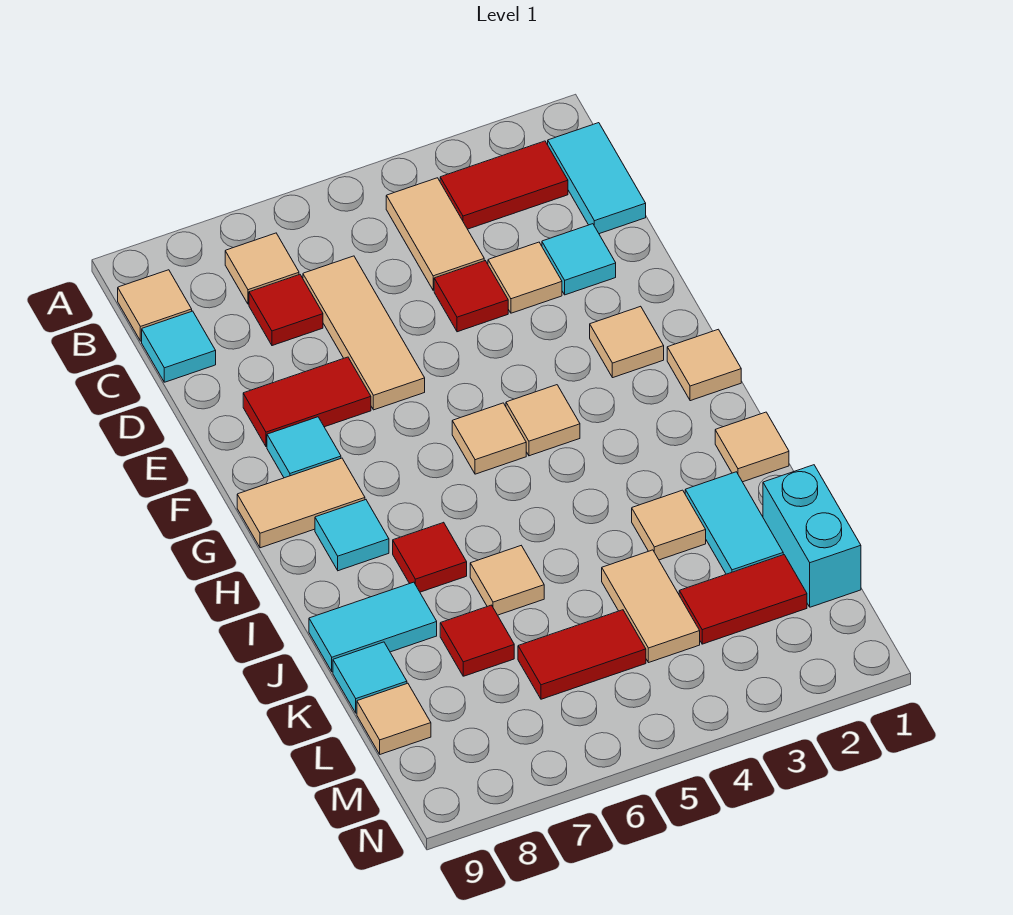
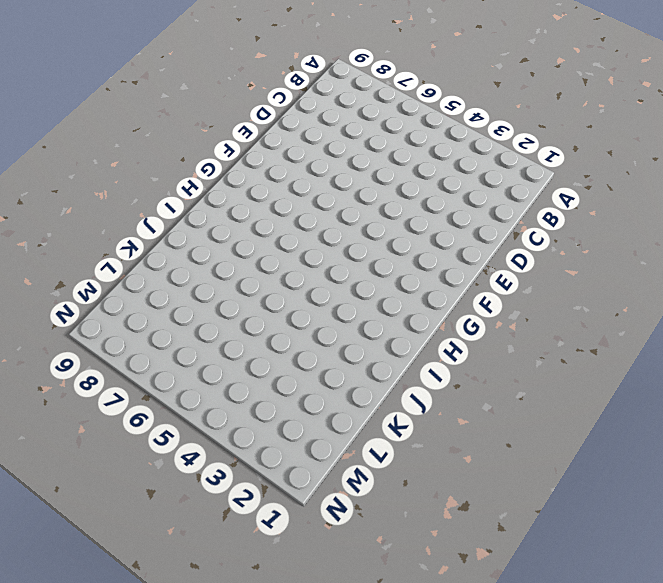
none -> cyan 1x2 tile [548,123,646,234]
none -> red 1x2 tile [440,141,568,229]
none -> tan 1x2 tile [386,178,484,290]
none -> tan 1x1 tile [225,233,299,304]

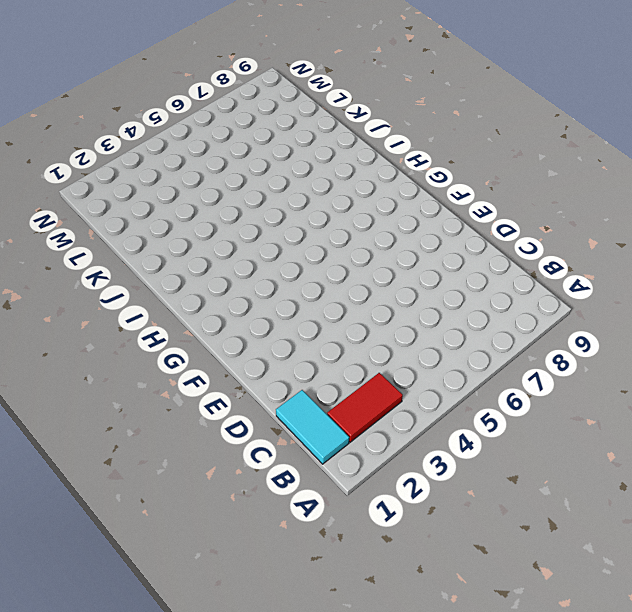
none -> tan 1x2 tile [386,178,484,290]
none -> tan 1x1 tile [225,233,299,304]
none -> tan 1x1 tile [118,270,192,341]
none -> tan 1x3 tile [303,256,425,410]

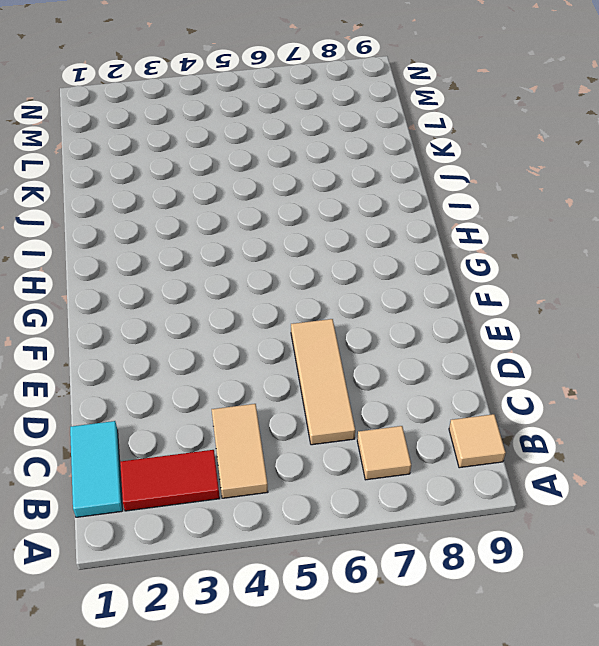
none -> red 1x1 tile [249,275,323,346]
none -> cyan 1x1 tile [142,311,216,382]
none -> cyan 1x1 tile [542,224,616,295]
none -> tan 1x1 tile [488,242,562,313]

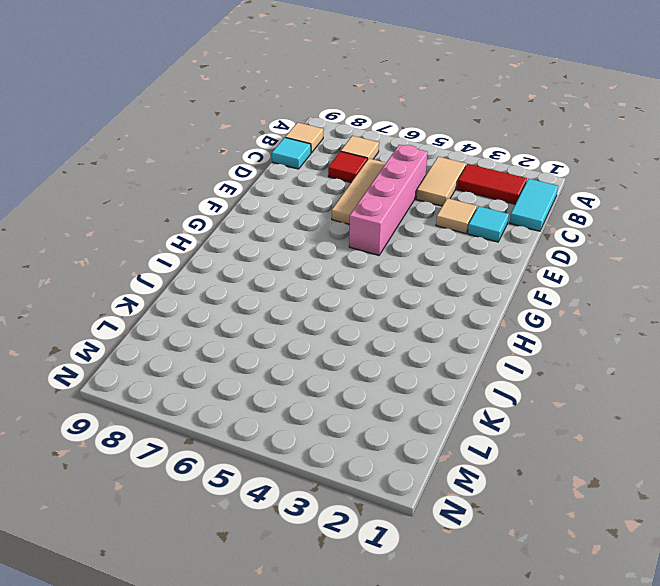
pink 1x4 brick [349,145,428,255] -> none
none -> red 1x1 tile [434,261,508,332]
none -> red 1x2 tile [243,357,371,447]
none -> tan 1x1 tile [590,306,664,378]
none -> cyan 1x1 tile [267,417,341,478]

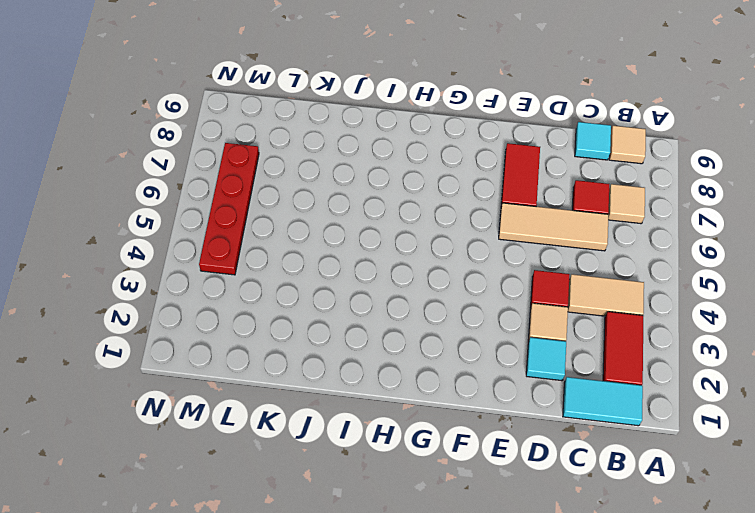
red 1x4 plate [199,143,259,275] -> none
none -> tan 1x1 tile [590,306,664,378]
none -> cyan 1x1 tile [267,417,341,478]
none -> tan 1x1 tile [667,329,741,401]
none -> tan 1x1 tile [506,385,580,456]

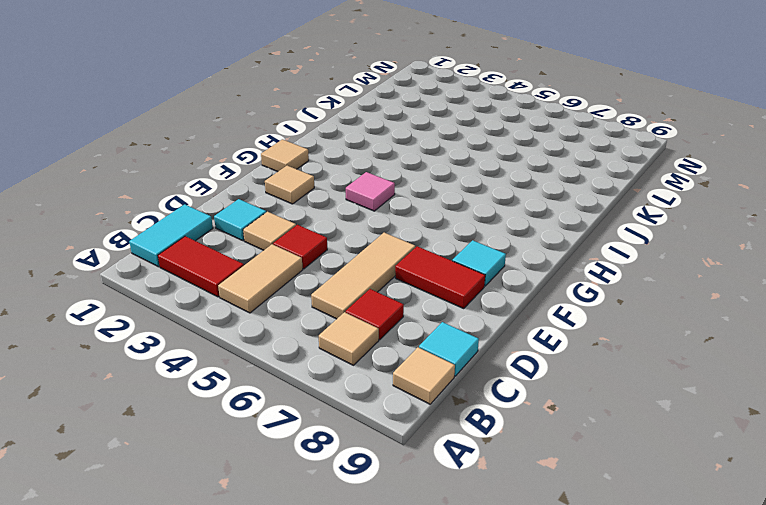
pink 1x1 tile [346,172,395,211] -> tan 1x1 tile [506,385,580,456]
none -> tan 1x1 tile [452,403,526,474]
none -> tan 1x2 tile [237,458,365,548]
none -> cyan 1x1 tile [315,500,389,571]
none -> tan 1x1 tile [715,412,789,482]

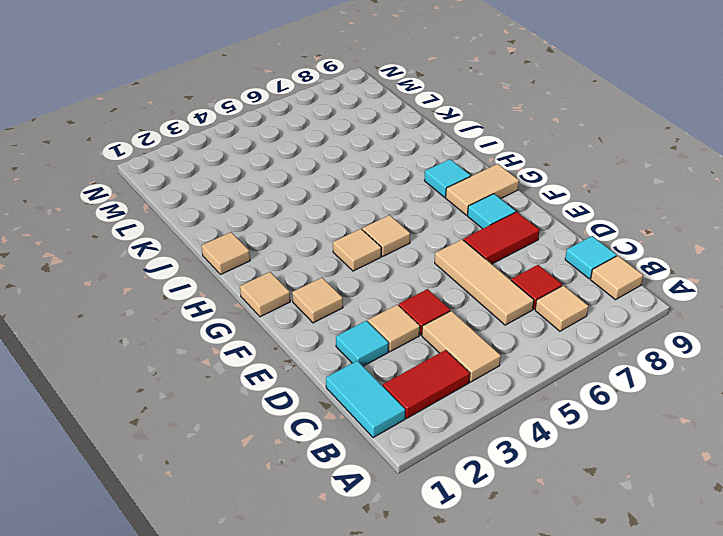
none -> red 1x1 tile [393,522,467,592]
none -> cyan 1x2 tile [685,472,783,574]
none -> tan 1x1 tile [632,490,706,560]
none -> tan 1x1 tile [470,546,544,615]

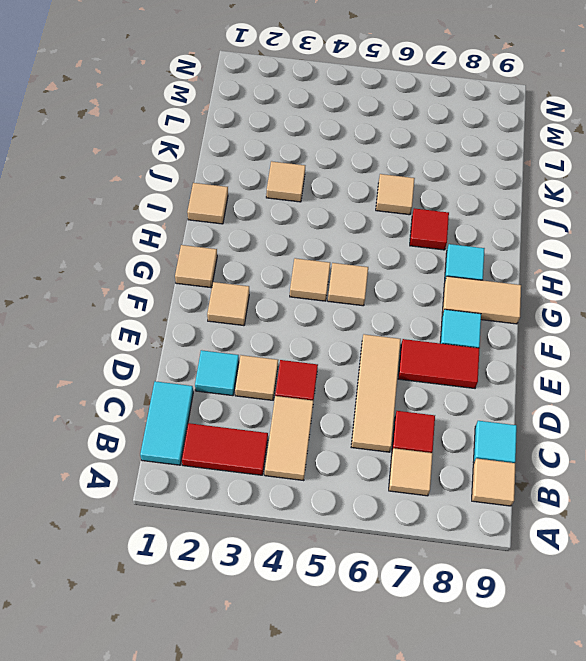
none -> cyan 1x2 tile [685,472,783,574]
none -> cyan 1x2 tile [309,582,437,672]
none -> cyan 1x2 brick [763,465,861,607]
none -> tan 1x2 tile [602,550,700,663]

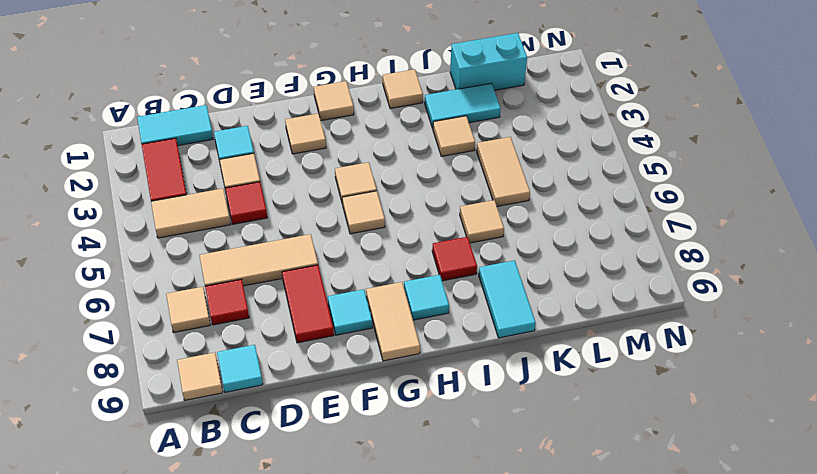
tan 1x2 tile [477,137,530,206] -> tan 1x2 tile turned to [602,550,700,663]
none -> red 1x1 tile [440,605,514,676]
none -> cyan 1x1 tile [333,642,407,713]
none -> red 1x2 tile [679,555,807,644]
none -> red 1x2 tile [518,610,646,699]

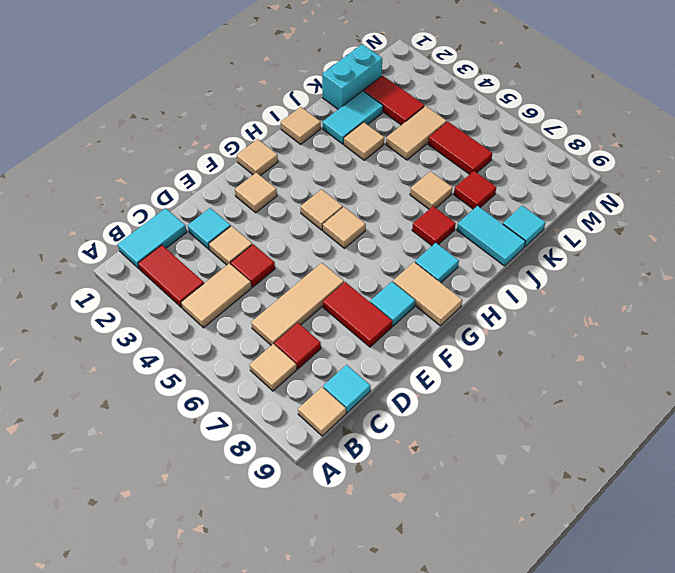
none -> tan 1x1 tile [357,683,431,754]

